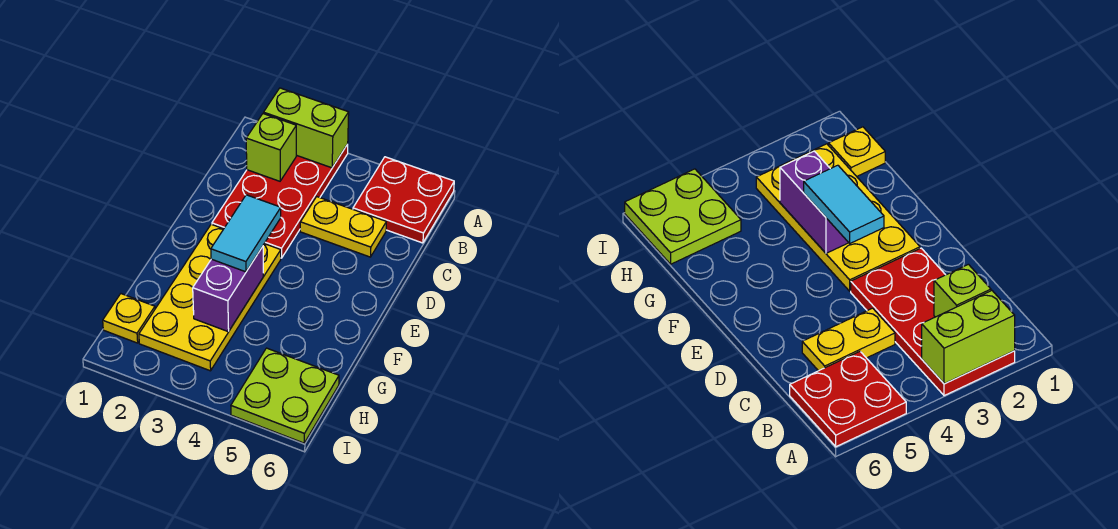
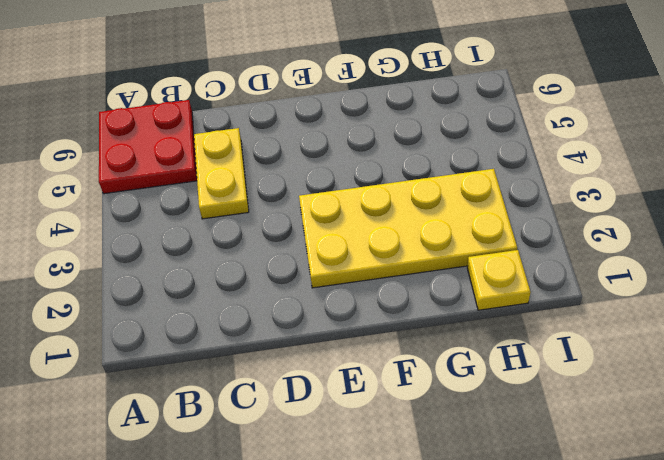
none -> red 2x4 plate [212,144,348,258]
none -> lime 2x2 plate [231,348,339,443]

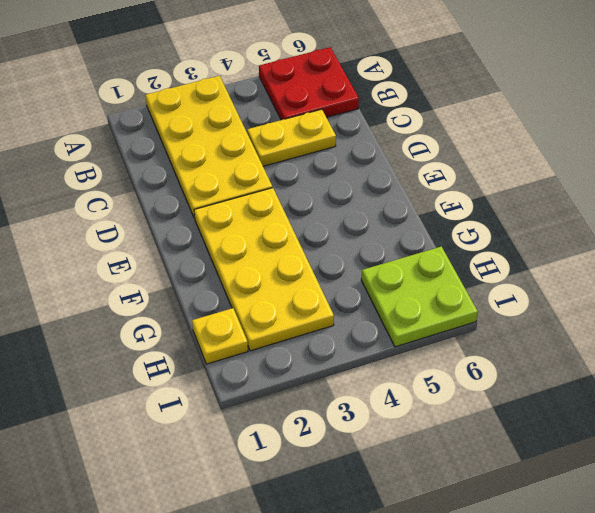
yellow 2x4 plate [145,76,272,218] -> red 2x4 plate [212,144,348,258]
none -> lime 1x2 brick [264,88,349,168]
none -> lime 1x1 brick [246,114,296,181]

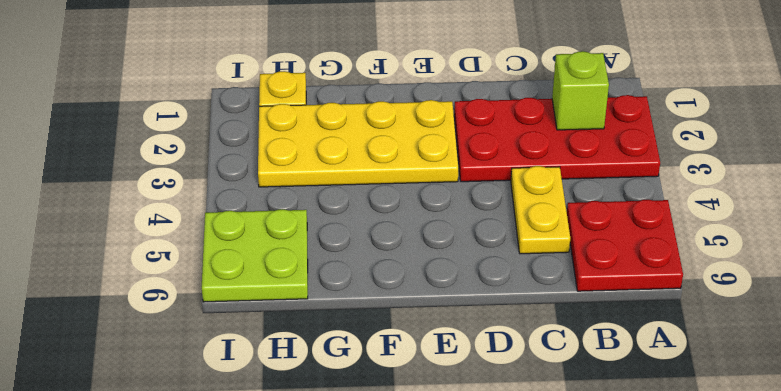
none -> lime 1x2 brick [264,88,349,168]
none -> purple 1x2 brick [193,246,263,332]

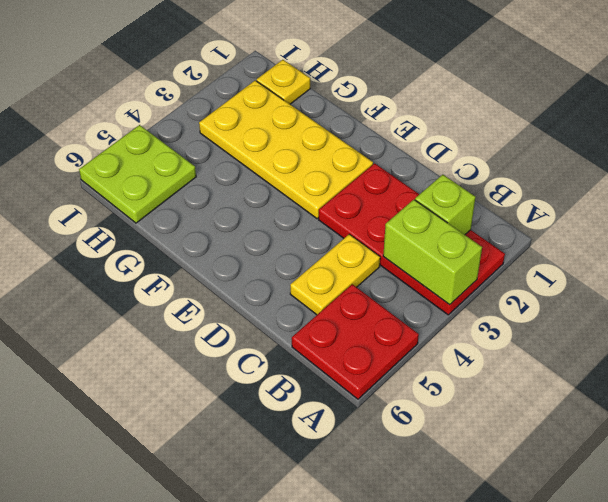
lime 1x2 brick [383,200,482,305] -> lime 1x2 brick turned to [264,88,349,168]
none -> purple 1x2 brick [193,246,263,332]
none -> cyan 1x2 tile [211,195,281,272]

